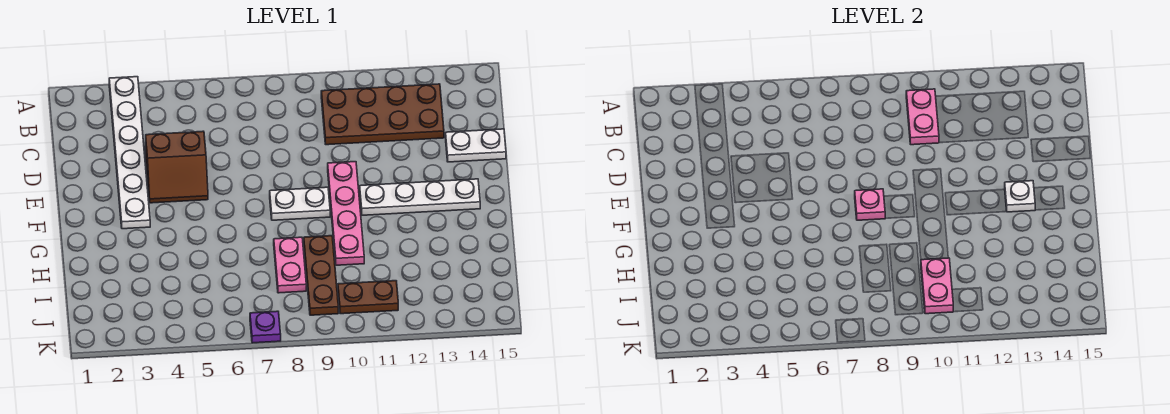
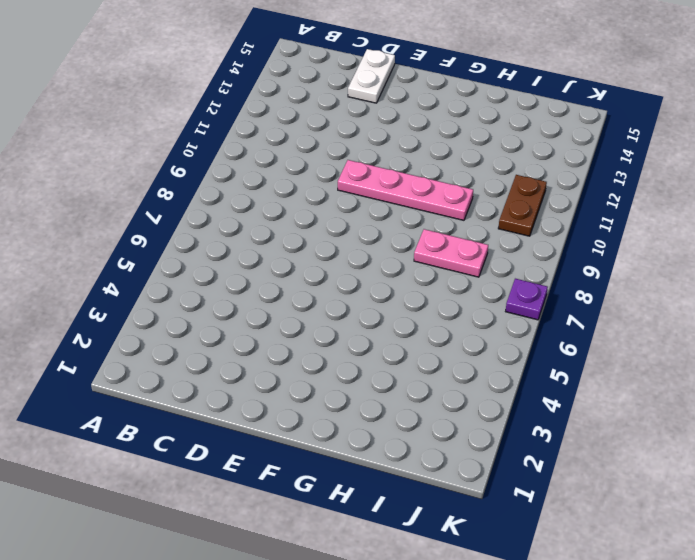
none -> white 1x6 plate [109,77,150,229]
none -> brown 2x4 plate [321,84,444,145]
none -> brown 2x2 slope [146,131,208,203]

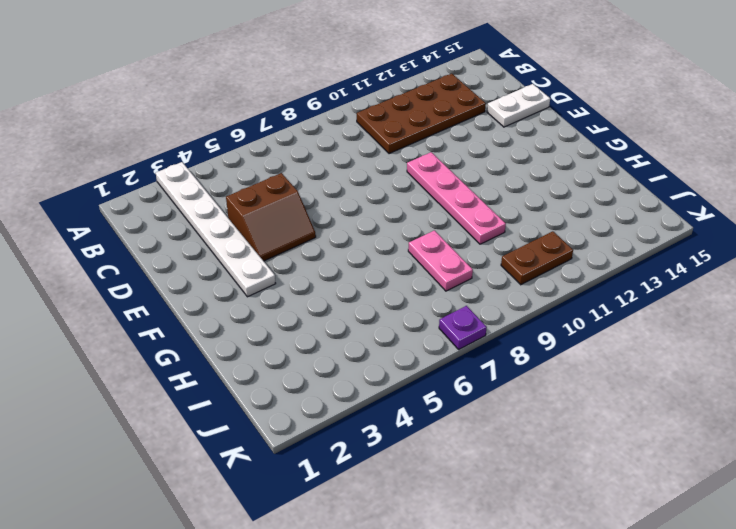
none -> white 1x2 plate [270,187,330,220]
none -> white 1x4 plate [360,179,480,215]
none -> brown 1x3 plate [304,236,338,315]

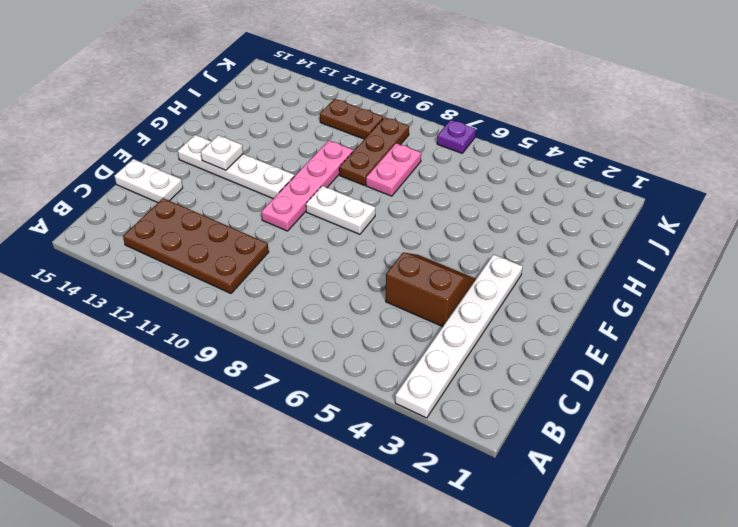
none -> pink 1x2 plate [906,89,939,145]
none -> pink 1x1 plate [855,189,885,220]
none -> pink 1x2 plate [921,258,953,314]

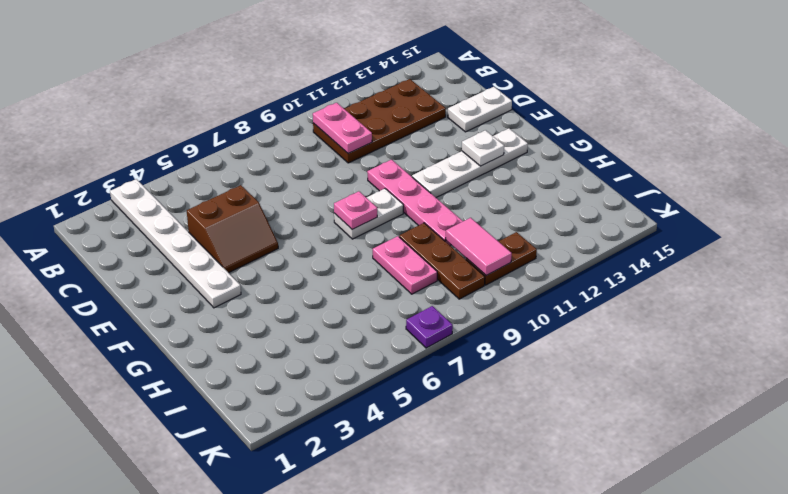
pink 1x2 tile [446,218,512,275] -> pink 1x2 plate [921,258,953,314]

